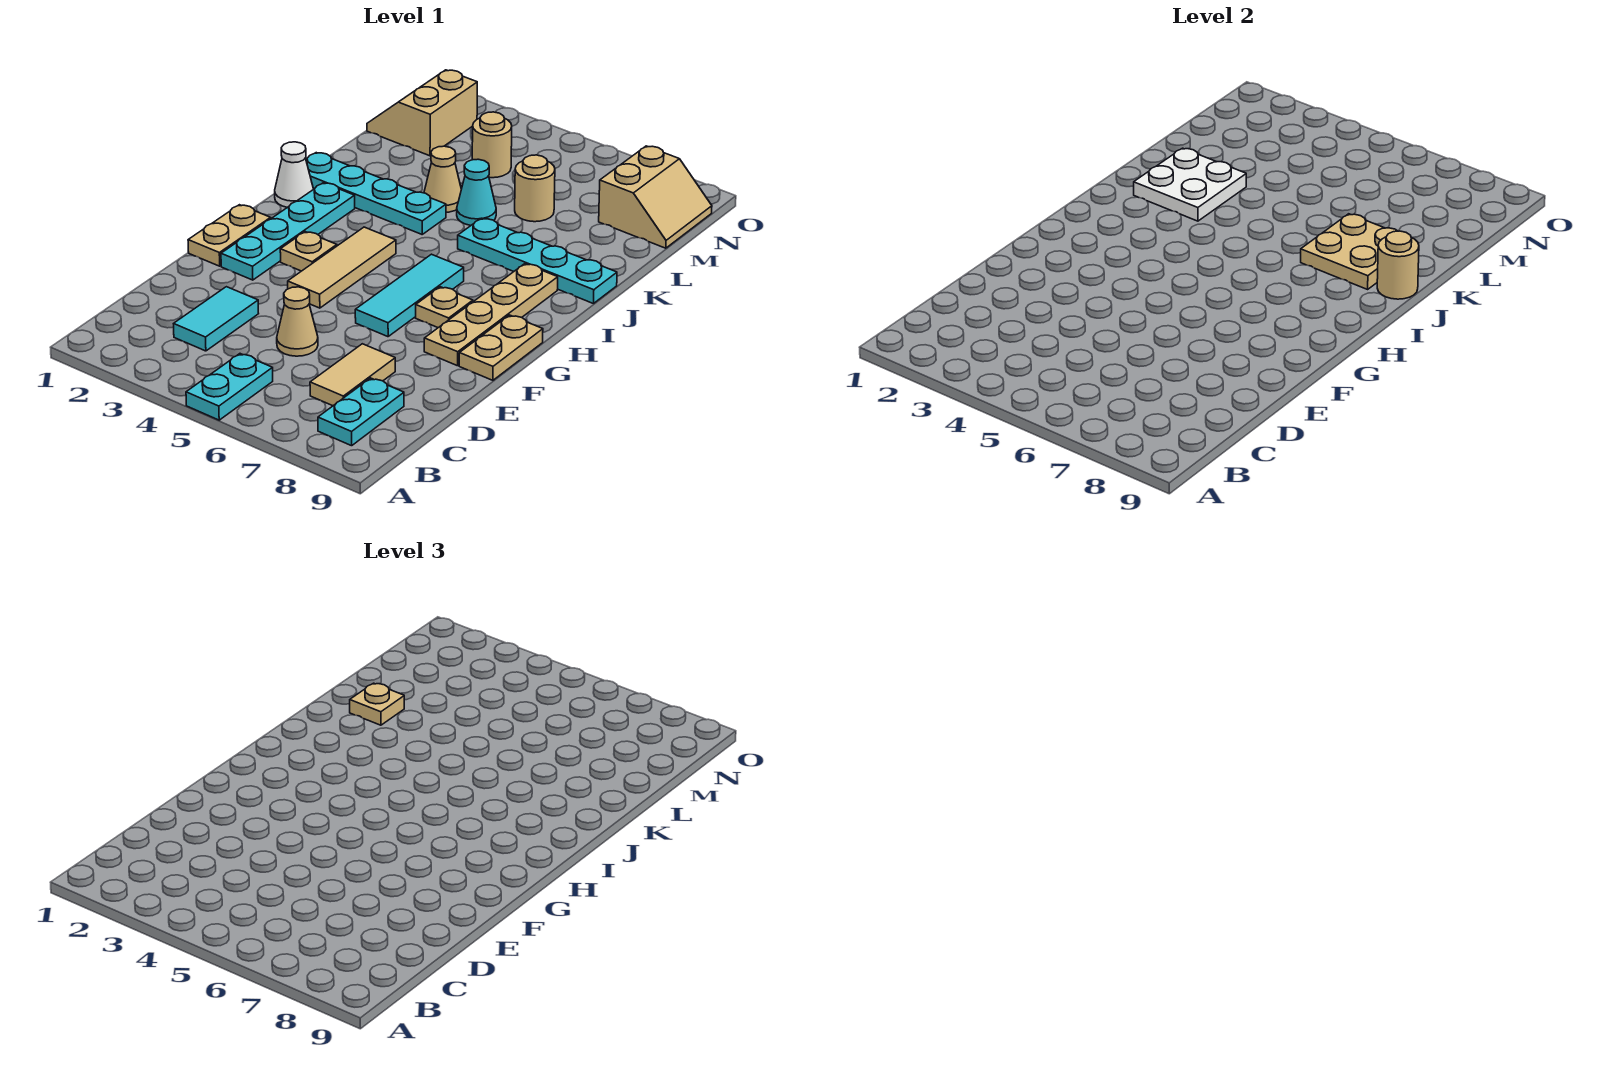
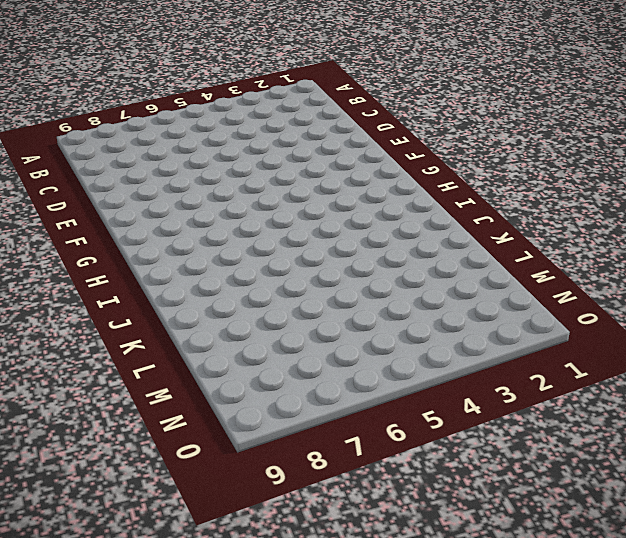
none -> cyan 1x2 plate [186,354,273,420]
none -> cyan 1x2 plate [318,378,404,446]
none -> cyan 1x2 tile [174,287,259,351]

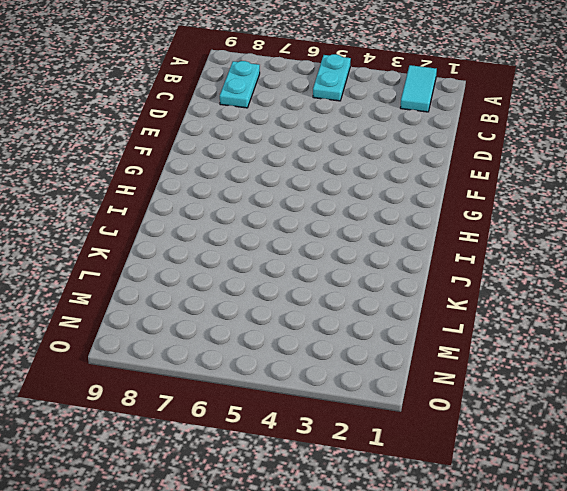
cyan 1x2 tile [400,65,437,112] -> cyan 1x2 tile moved to [174,287,259,351]
none -> tan 1x2 tile [310,344,395,406]
none -> tan 1x1 cone [277,287,318,356]
none -> tan 1x2 plate [188,205,271,266]

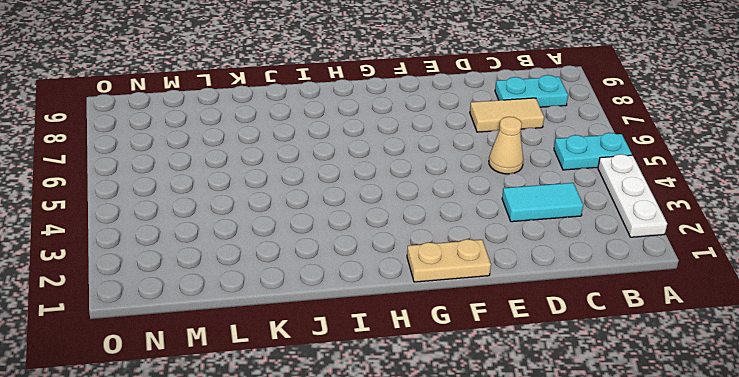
white 1x3 plate [598,154,667,237] -> none
none -> cyan 1x4 plate [221,183,355,280]
none -> tan 1x3 tile [288,227,396,308]
none -> cyan 1x3 tile [355,254,464,337]

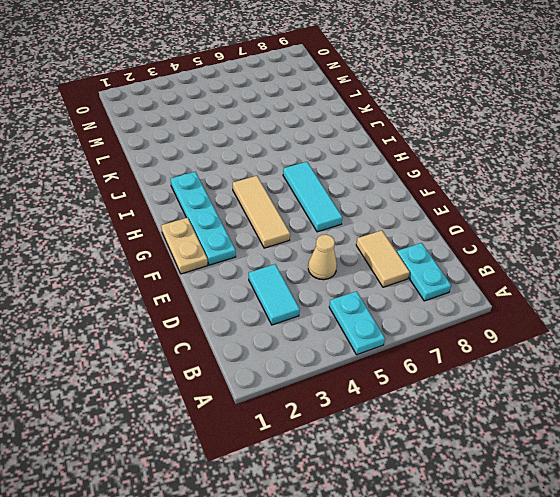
none -> tan 1x4 plate [424,264,558,366]
none -> tan 1x2 plate [459,315,543,380]
none -> tan 1x1 plate [280,232,337,271]

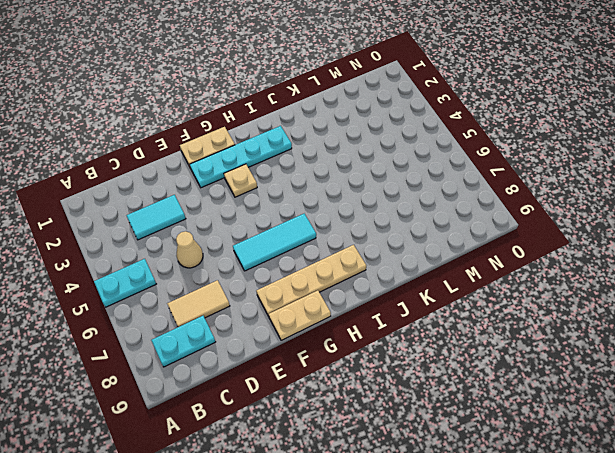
none -> tan 1x3 tile [288,227,396,308]
none -> tan 1x1 plate [416,287,473,328]
none -> white 1x1 cone [275,142,313,207]

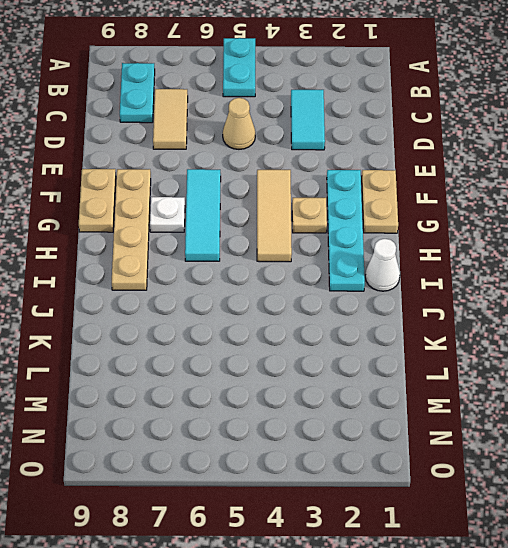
white 1x1 plate [150,197,185,232] -> tan 1x1 plate [416,287,473,328]
none -> cyan 1x4 plate [306,153,446,234]
none -> cyan 1x4 plate [458,218,617,304]
none -> tan 1x1 cone [424,146,461,212]

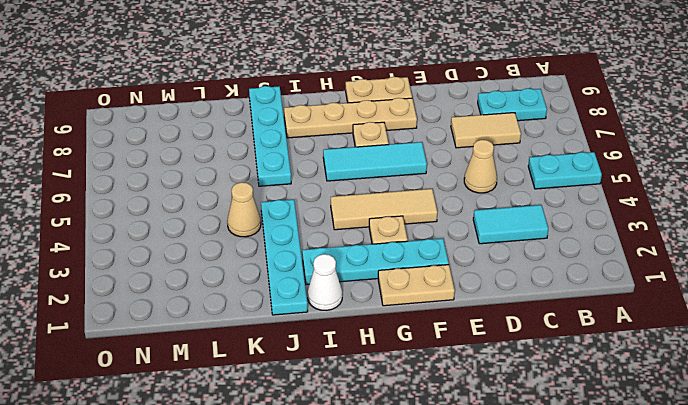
none -> cyan 1x1 cone [457,159,496,225]
none -> tan 1x1 round brick [515,155,555,222]
none -> tan 2x2 slope [367,70,477,156]

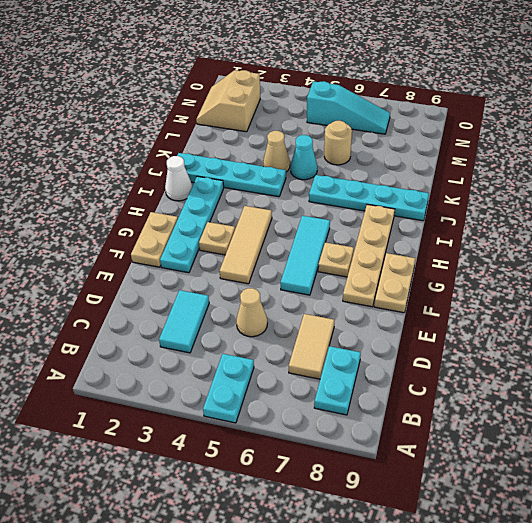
cyan 1x3 slope [307,81,390,134] -> none
none -> tan 1x1 round brick [472,112,512,178]
none -> tan 2x2 slope [599,146,712,248]
none -> white 2x2 plate [1134,148,1246,221]

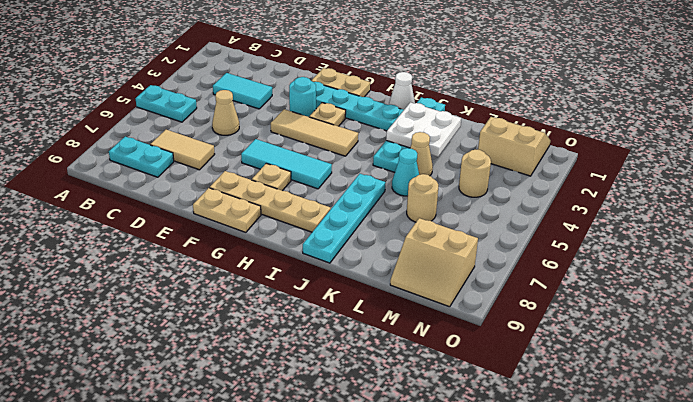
cyan 1x1 round brick [289,77,316,117] -> none
none -> tan 2x2 plate [1301,214,1397,289]
none -> tan 1x1 round brick [1377,231,1419,299]
none -> tan 1x1 plate [350,683,404,725]

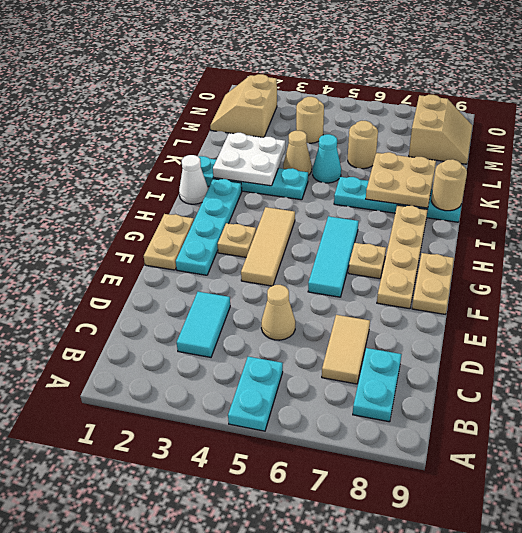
none -> tan 1x1 plate [350,683,404,725]

